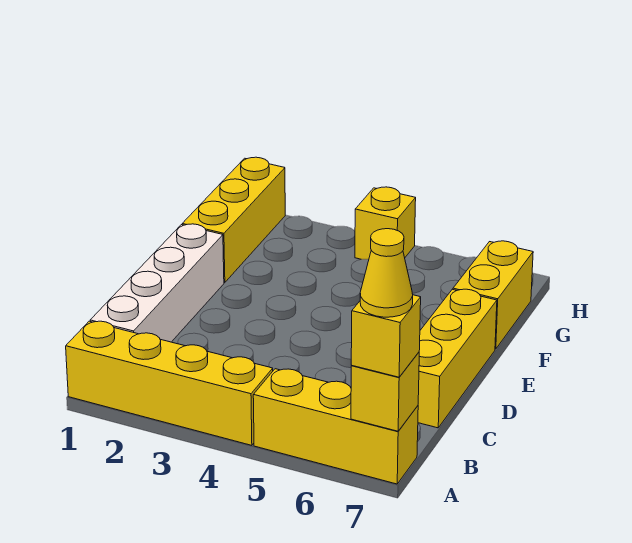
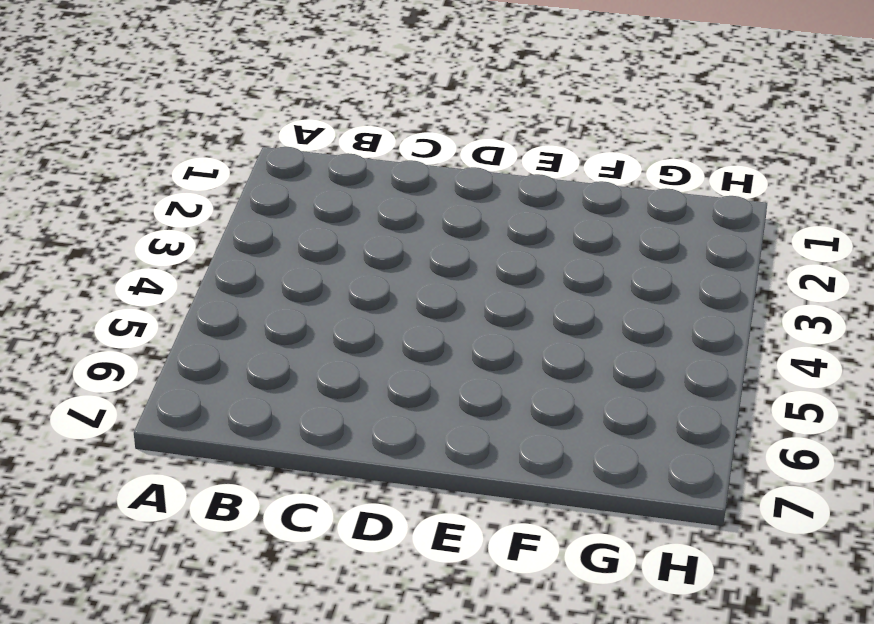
none -> yellow 1x4 brick [66,321,273,445]
none -> yellow 1x3 brick [253,369,418,484]

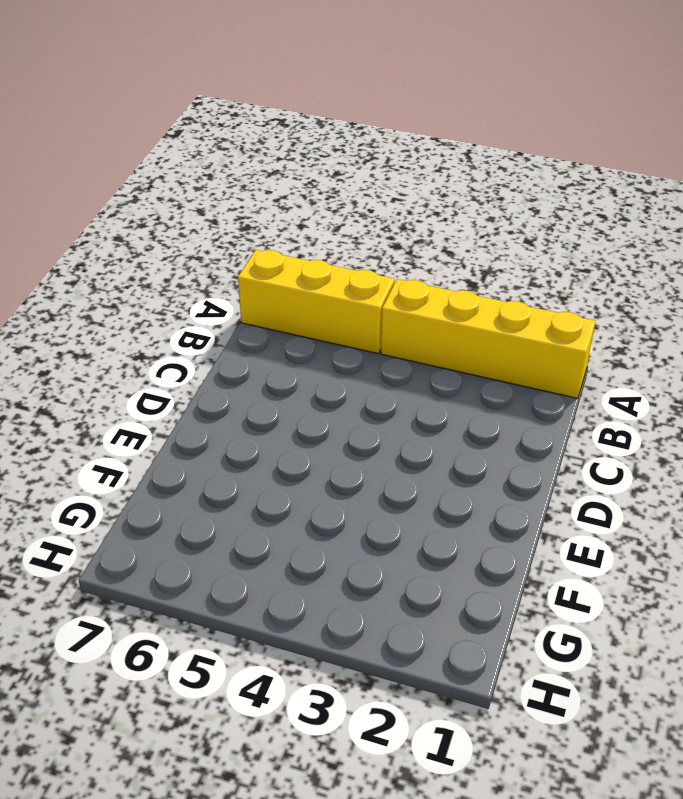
none -> white 1x4 brick [90,224,224,342]
none -> yellow 1x3 brick [418,289,497,428]

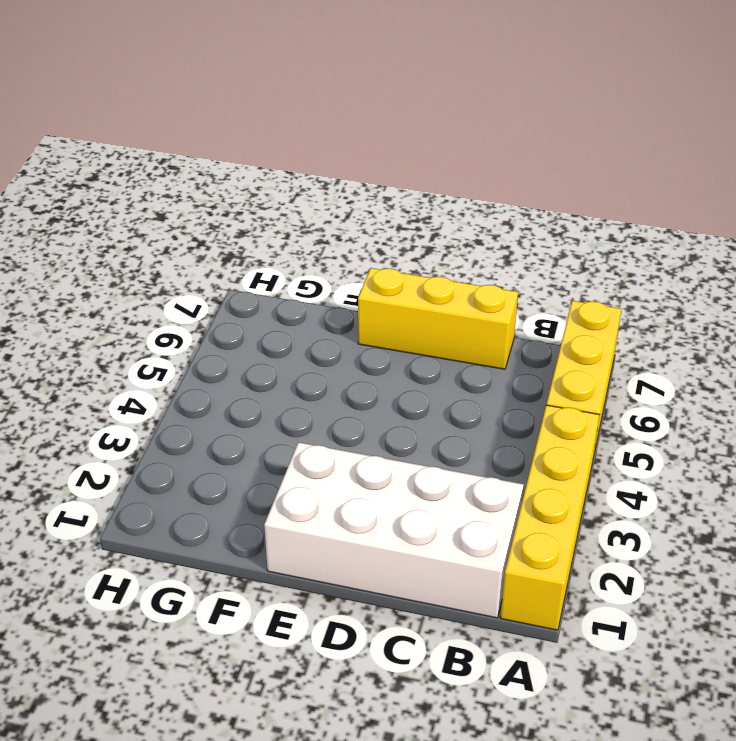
white 2x4 brick [264,442,524,618] -> white 1x4 brick [90,224,224,342]
none -> yellow 1x3 brick [182,157,285,283]
none -> yellow 1x2 brick [453,241,533,349]

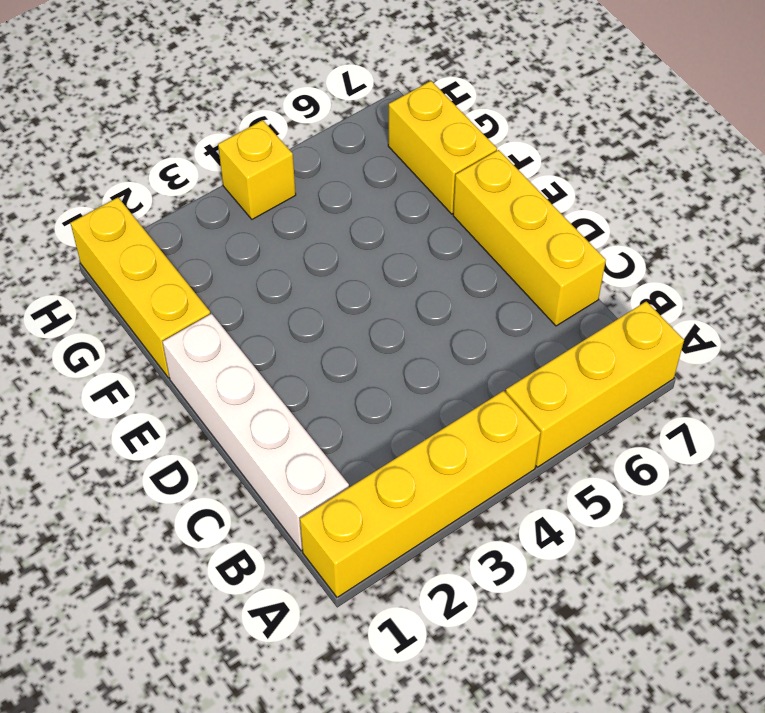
none -> yellow 1x1 brick [351,352,419,431]
none -> yellow 1x1 brick [351,295,421,377]

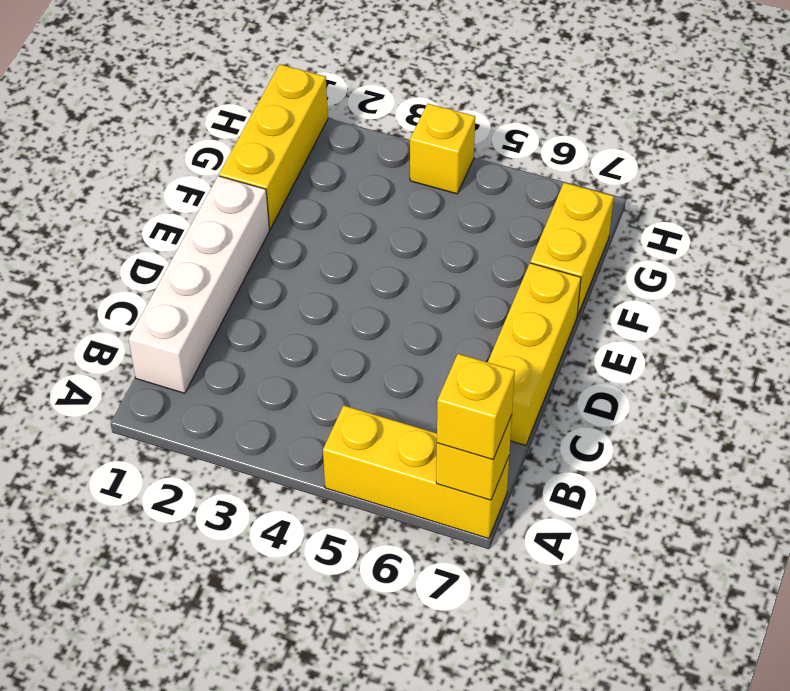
none -> yellow 1x4 brick [66,321,273,445]
none -> yellow 1x1 cone [360,229,413,317]

